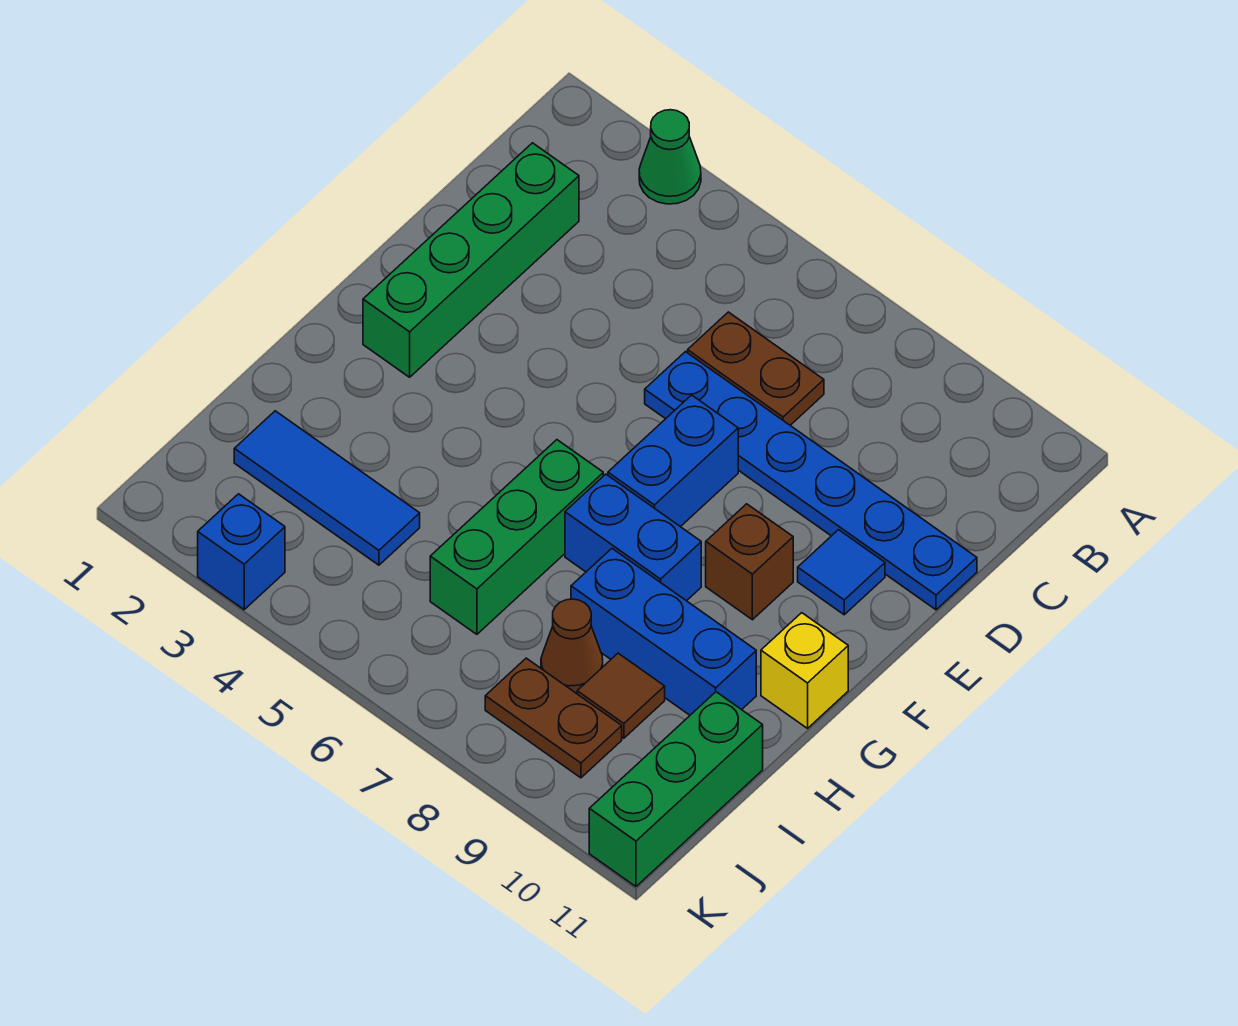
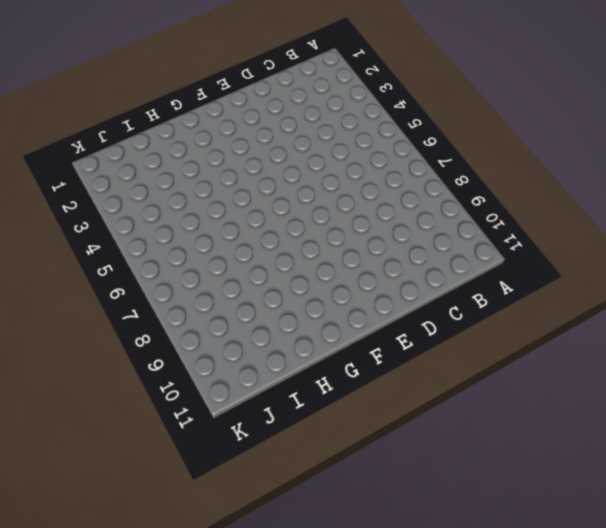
none -> green 1x1 cone [639,110,701,204]
none -> green 1x4 brick [363,143,579,377]
none -> brown 1x2 plate [688,312,824,425]

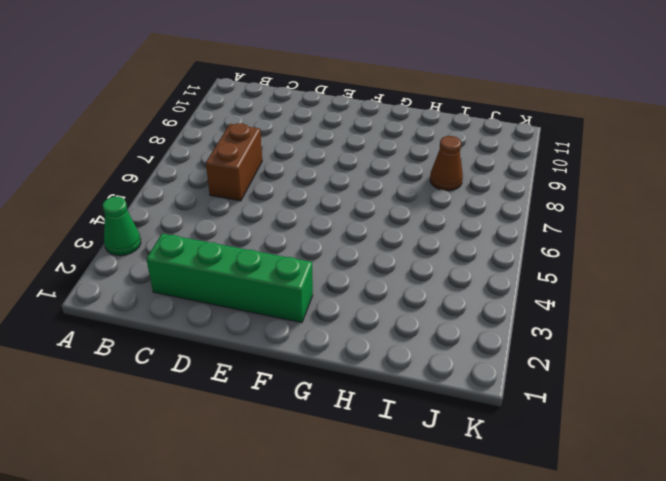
brown 1x2 brick [206,123,262,201] -> brown 1x2 plate [688,312,824,425]
none -> blue 1x6 plate [645,352,977,610]
none -> blue 1x2 brick [608,395,738,527]
none -> blue 1x1 tile [798,530,885,615]

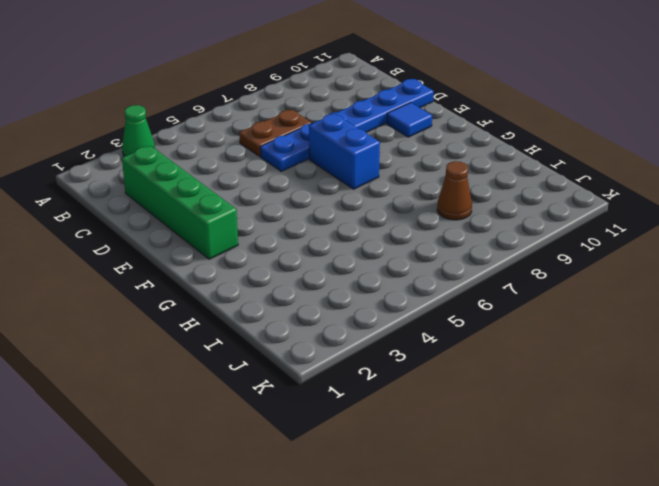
none -> brown 1x1 brick [706,504,793,620]
none -> green 1x3 brick [430,440,603,634]
none -> blue 1x2 brick [565,474,701,601]

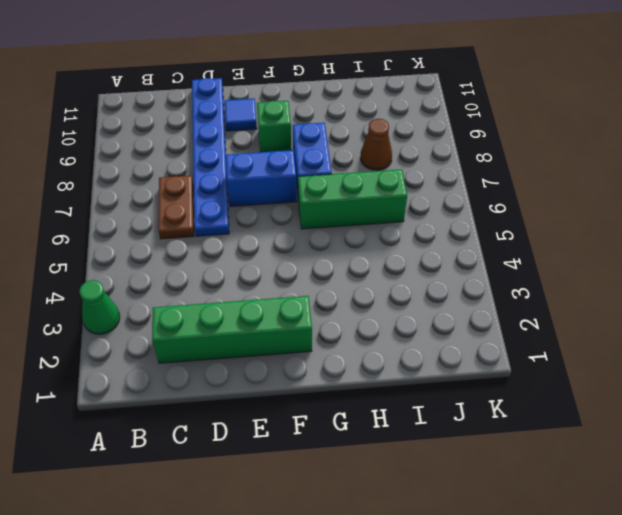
green 1x1 brick [257,101,292,152] -> brown 1x1 brick [706,504,793,620]
none -> yellow 1x1 brick [761,613,848,728]
none -> blue 1x3 brick [571,549,756,715]
none -> blue 1x3 tile [234,411,420,565]

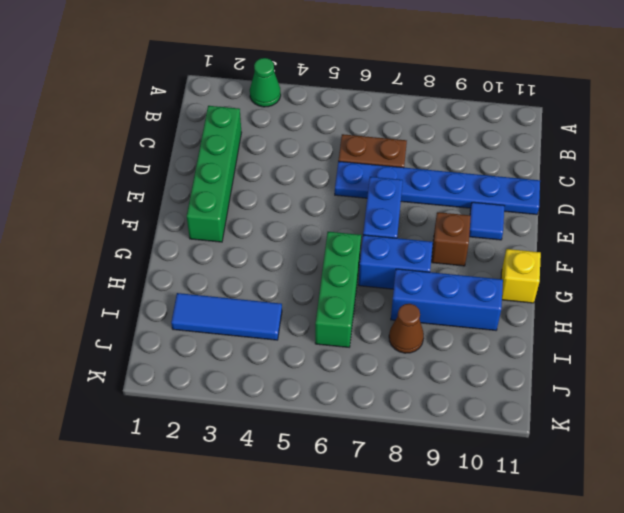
none -> brown 1x1 tile [577,653,665,738]
none -> green 1x3 brick [589,692,763,886]
none -> brown 1x2 plate [485,658,622,778]

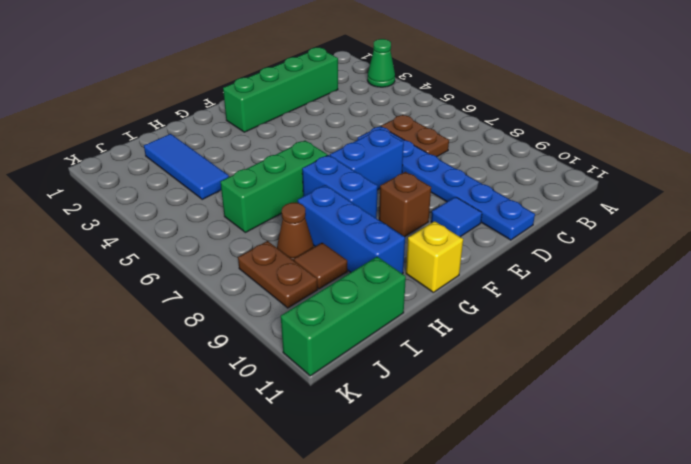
none -> blue 1x1 brick [198,494,285,610]

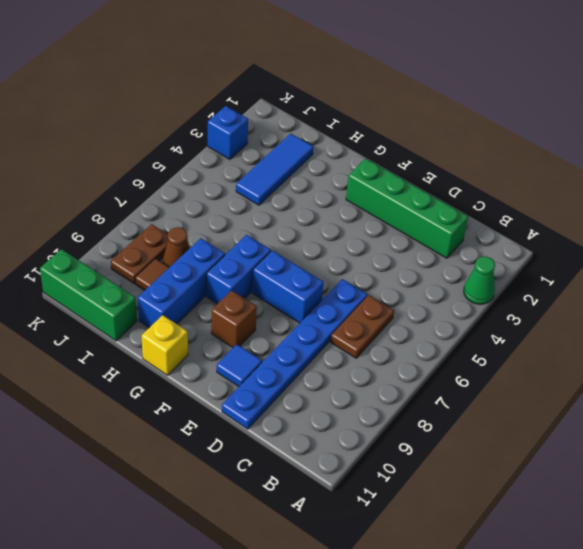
none -> green 1x3 brick [430,440,603,634]

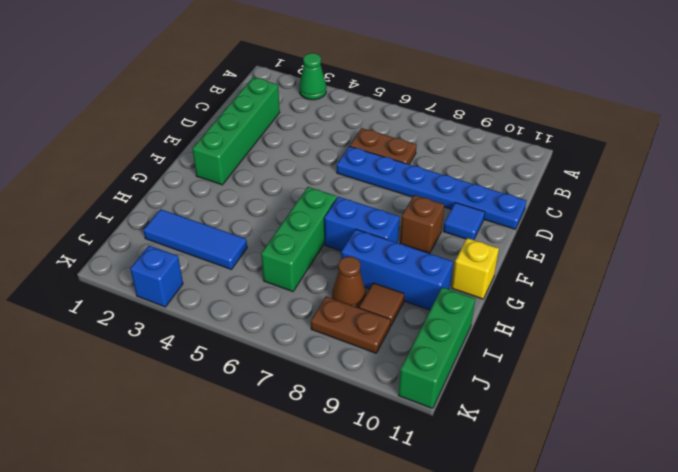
none -> blue 1x2 brick [608,395,738,527]

